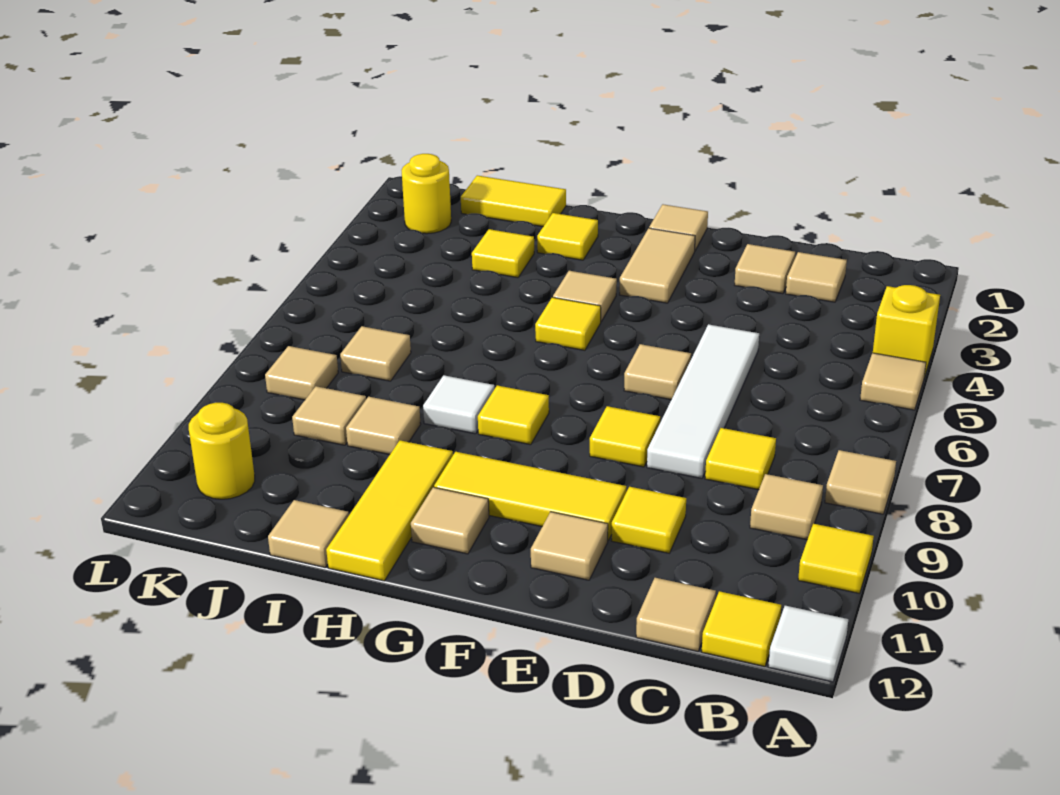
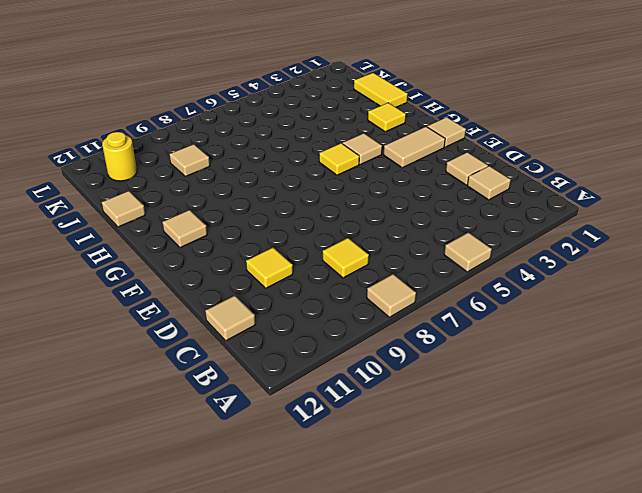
none -> yellow 1x1 brick [873,285,940,377]
none -> yellow 1x1 tile [798,524,874,593]
none -> white 1x1 tile [768,606,848,682]
none -> tan 1x1 tile [750,474,823,540]

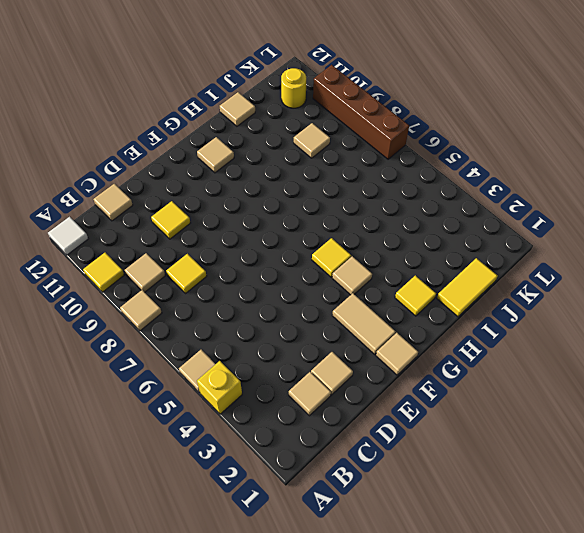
brown 1x4 brick [313,65,409,159] -> none
none -> yellow 1x1 tile [702,591,781,666]
none -> white 1x4 tile [647,324,759,478]
none -> tan 1x1 tile [624,344,691,400]
none -> yellow 1x1 tile [590,406,660,467]

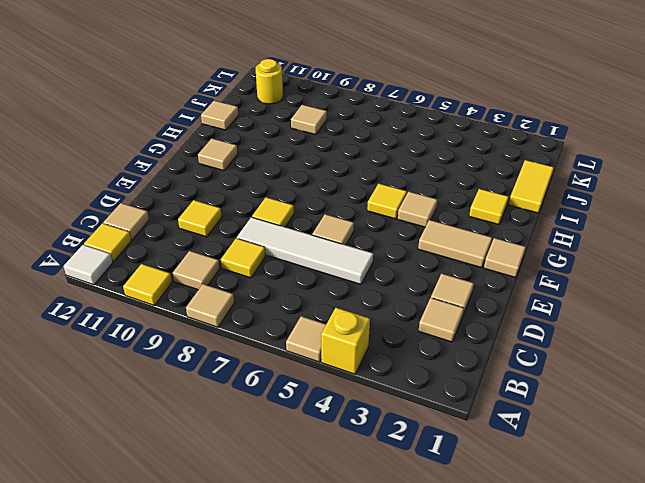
none -> yellow 1x3 tile [434,452,626,540]
none -> tan 1x1 tile [531,512,608,580]
none -> yellow 1x1 tile [478,385,549,445]
none -> white 1x1 tile [423,375,494,434]

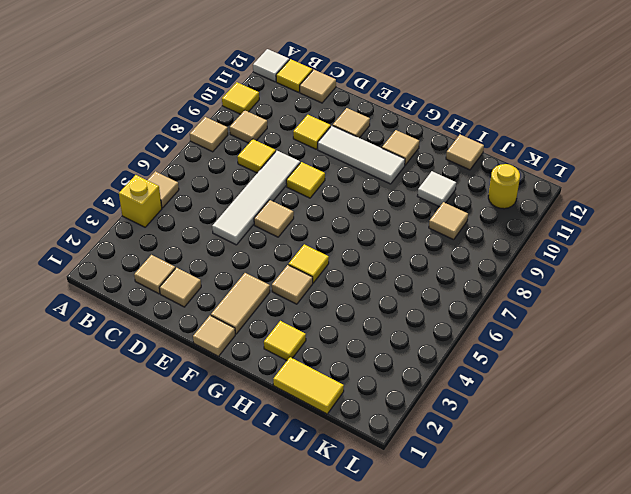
white 1x3 tile [318,126,405,184] -> yellow 1x3 tile [434,452,626,540]
white 1x1 tile [418,171,456,207] -> white 1x1 tile moved to [423,375,494,434]
none -> yellow 1x1 tile [478,385,549,445]
none -> yellow 1x3 tile [326,440,453,581]
none -> yellow 1x1 tile [472,229,534,278]
none -> tan 1x1 tile [346,397,421,455]

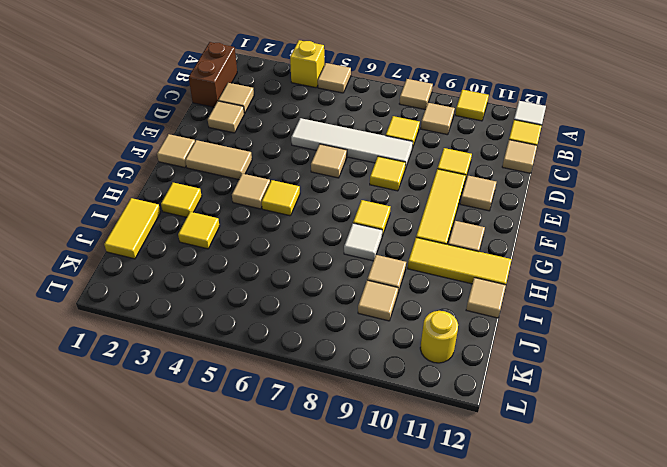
brown 1x2 brick [189,42,237,107] -> none
none -> tan 1x1 tile [340,326,411,381]
none -> yellow 1x1 round brick [401,154,451,234]
none -> tan 1x1 tile [265,346,338,400]

